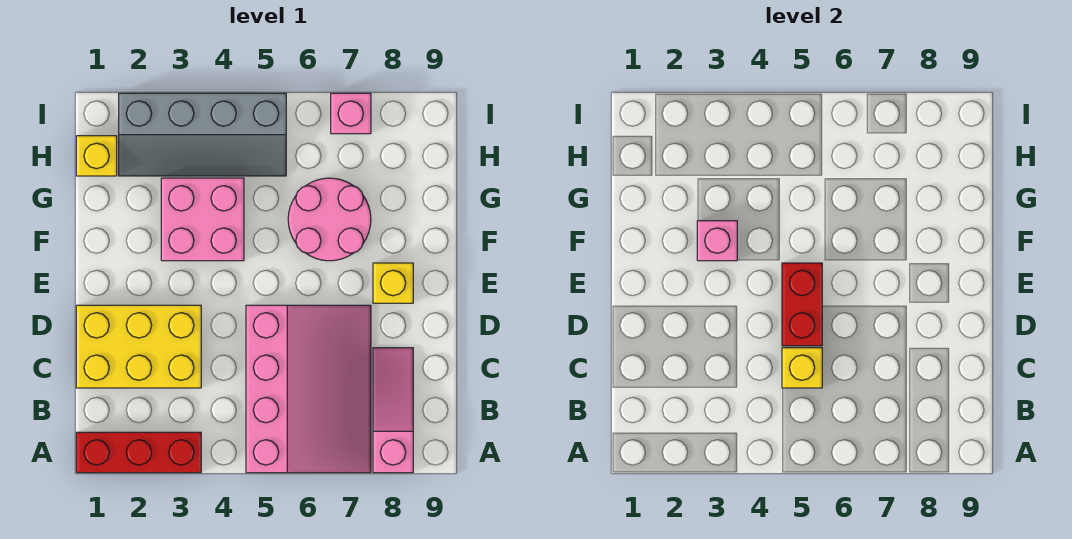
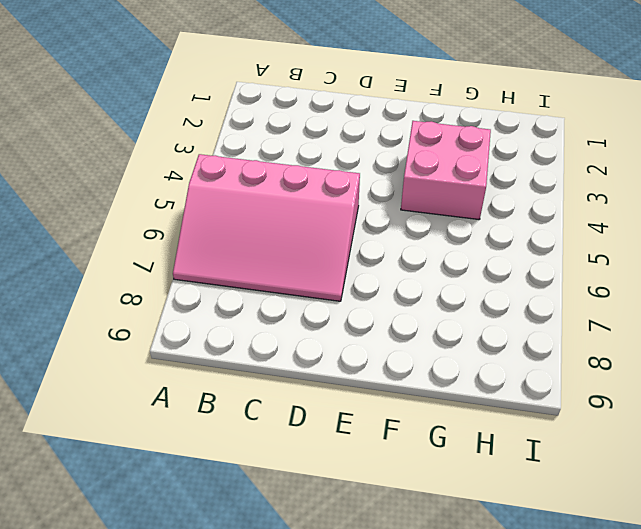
none -> red 1x3 brick [76,432,201,473]
none -> pink 1x3 slope [373,348,413,473]
none -> yellow 2x3 brick [76,305,201,388]

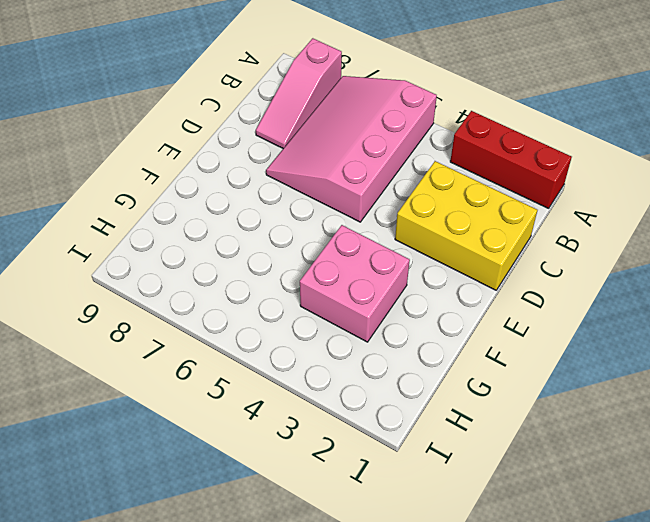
none -> yellow 1x1 brick [373,263,413,303]
none -> pink 2x2 round brick [288,178,371,261]
none -> yellow 1x1 brick [76,136,117,176]

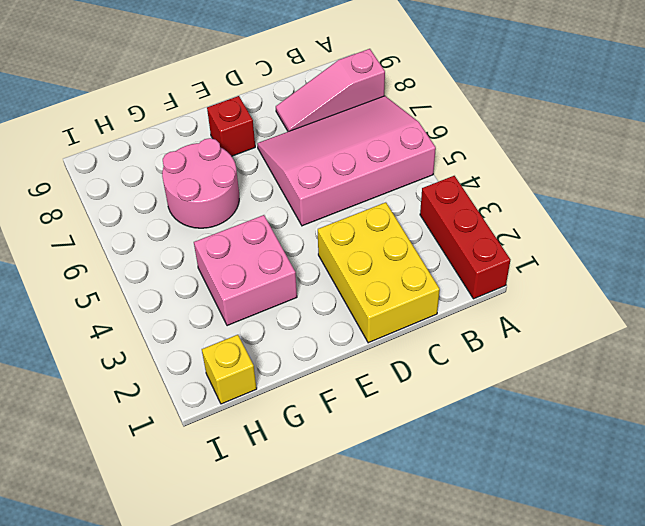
red 1x1 brick [207,96,255,156] -> yellow 1x1 brick [373,263,413,303]
none -> grey 2x4 slope [119,93,286,176]
none -> pink 1x1 brick [331,93,371,134]
none -> yellow 1x1 brick [782,348,822,388]

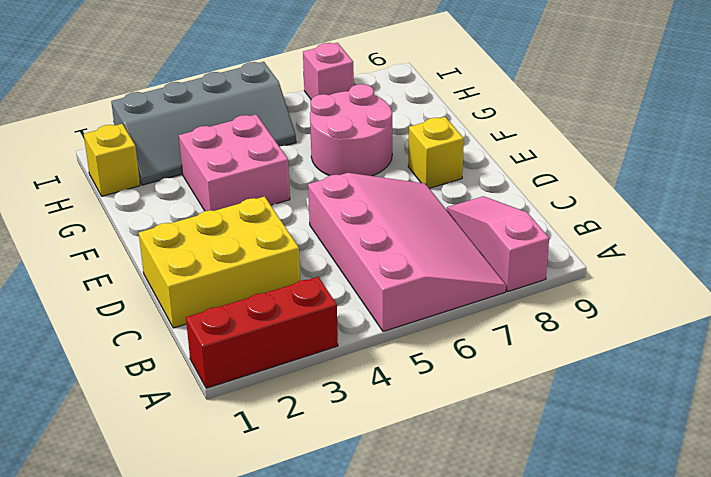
none -> yellow 1x1 brick [782,348,822,388]
none -> red 1x2 brick [782,263,822,346]
none -> pink 1x1 brick [697,221,737,261]

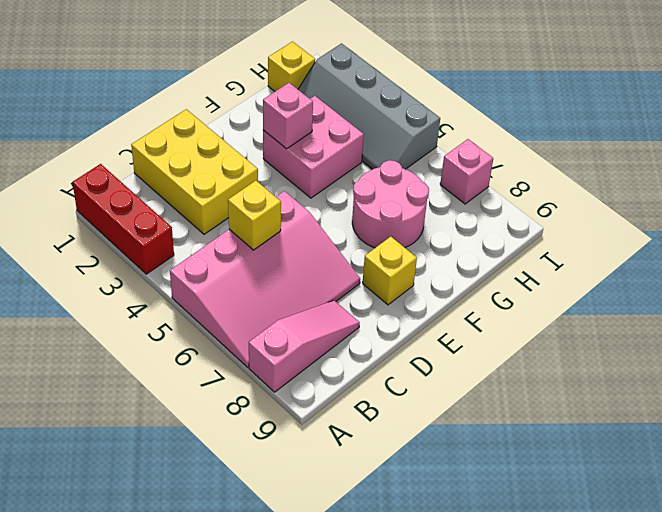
none -> red 1x2 brick [782,263,822,346]

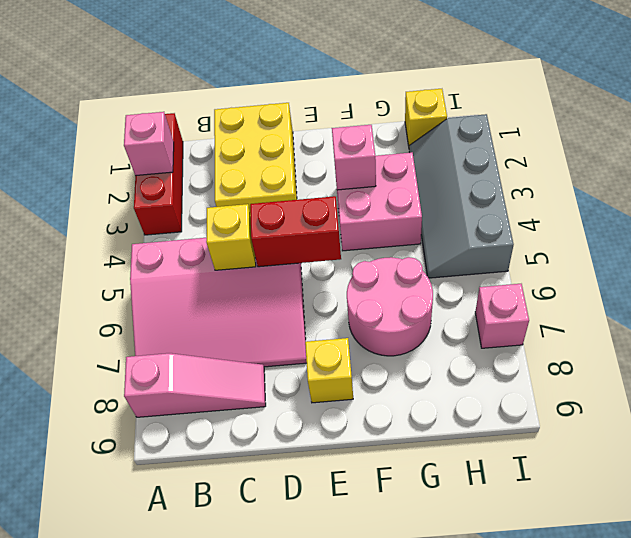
pink 1x1 brick [124,112,174,176] -> none

